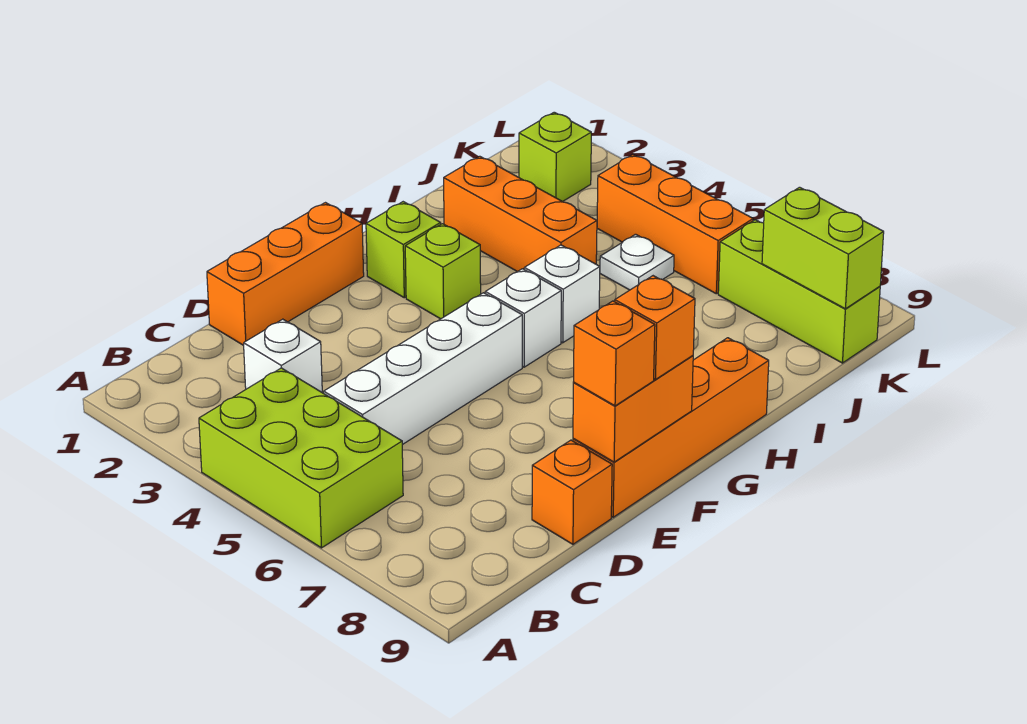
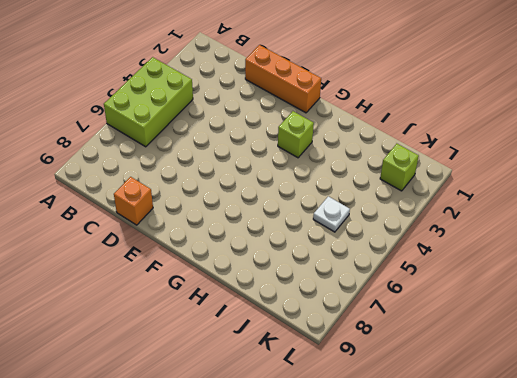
none -> white 1x1 brick [244,319,322,392]
none -> white 1x4 brick [324,293,522,445]
none -> orange 1x4 brick [573,338,769,517]

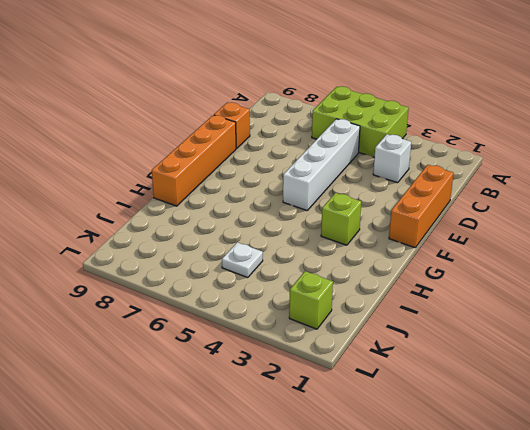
none -> lime 1x1 brick [366,202,441,298]
none -> white 1x1 brick [485,269,561,367]
none -> white 1x1 brick [524,245,600,343]

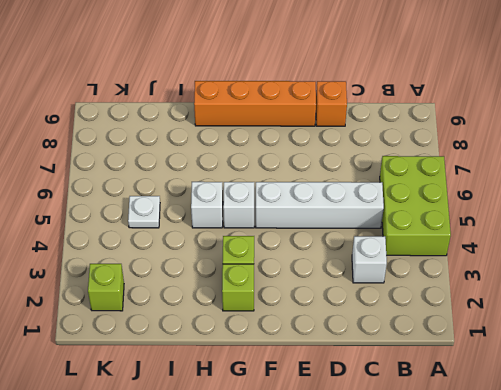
none -> orange 1x3 brick [207,203,364,345]
none -> orange 1x3 brick [444,156,597,272]
none -> orange 1x3 brick [597,155,753,294]

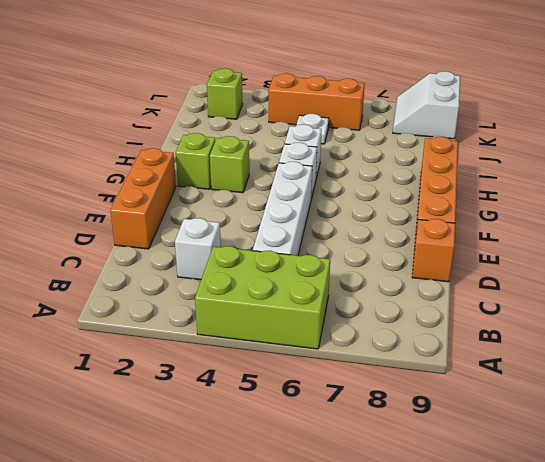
white 2x2 slope [393,71,460,139] -> lime 1x3 brick [718,220,880,363]
none -> orange 1x3 brick [444,156,597,272]
none -> orange 1x2 brick [573,356,693,462]
none -> lime 1x2 brick [762,187,884,309]

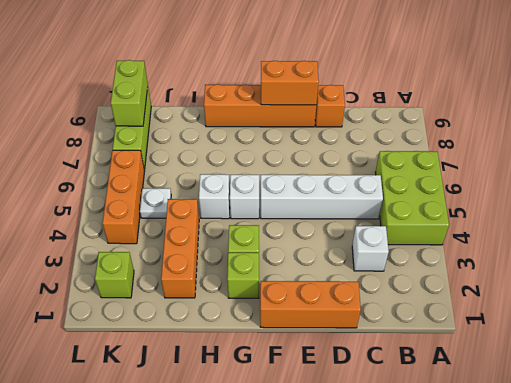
none -> orange 1x1 brick [574,301,655,406]
none -> orange 1x1 brick [615,276,695,380]

